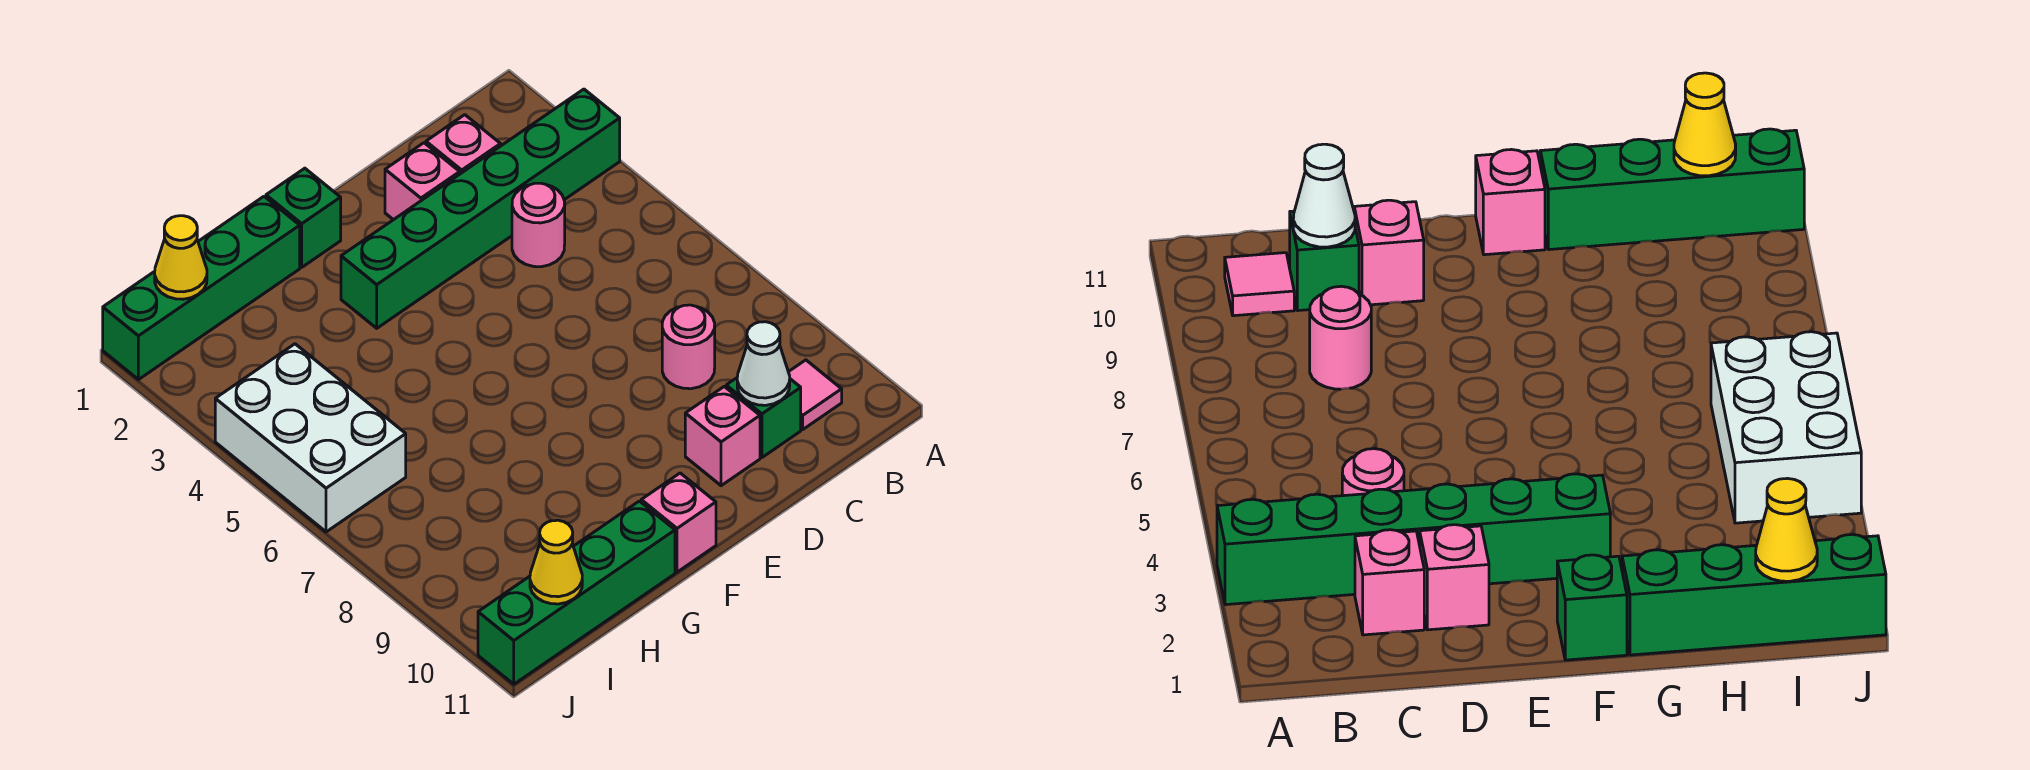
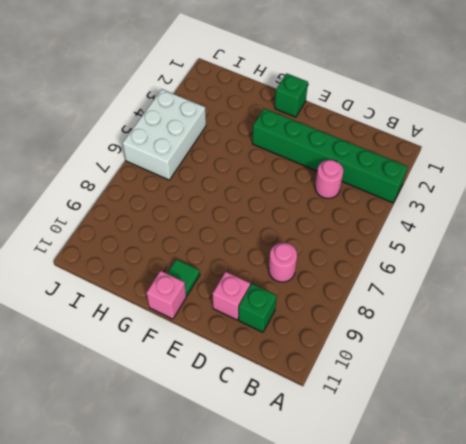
green 1x1 tile [167,259,200,296] -> none
none -> pink 1x1 tile [789,360,842,429]
none -> pink 1x1 brick [426,115,501,174]
none -> pink 1x1 brick [385,143,460,220]

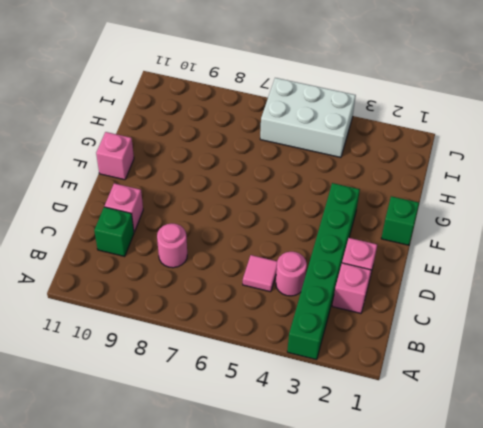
pink 1x1 tile [243,255,277,292] -> pink 1x1 tile moved to [789,360,842,429]
none -> green 1x4 brick [103,197,300,380]
none -> green 1x4 brick [478,501,675,684]
none -> white 1x1 cone [737,322,790,405]

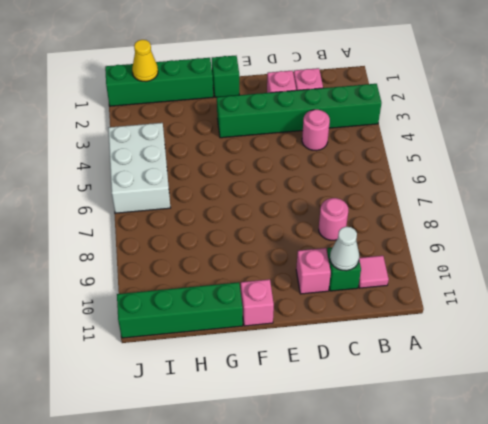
none -> yellow 1x1 cone [530,520,582,604]

